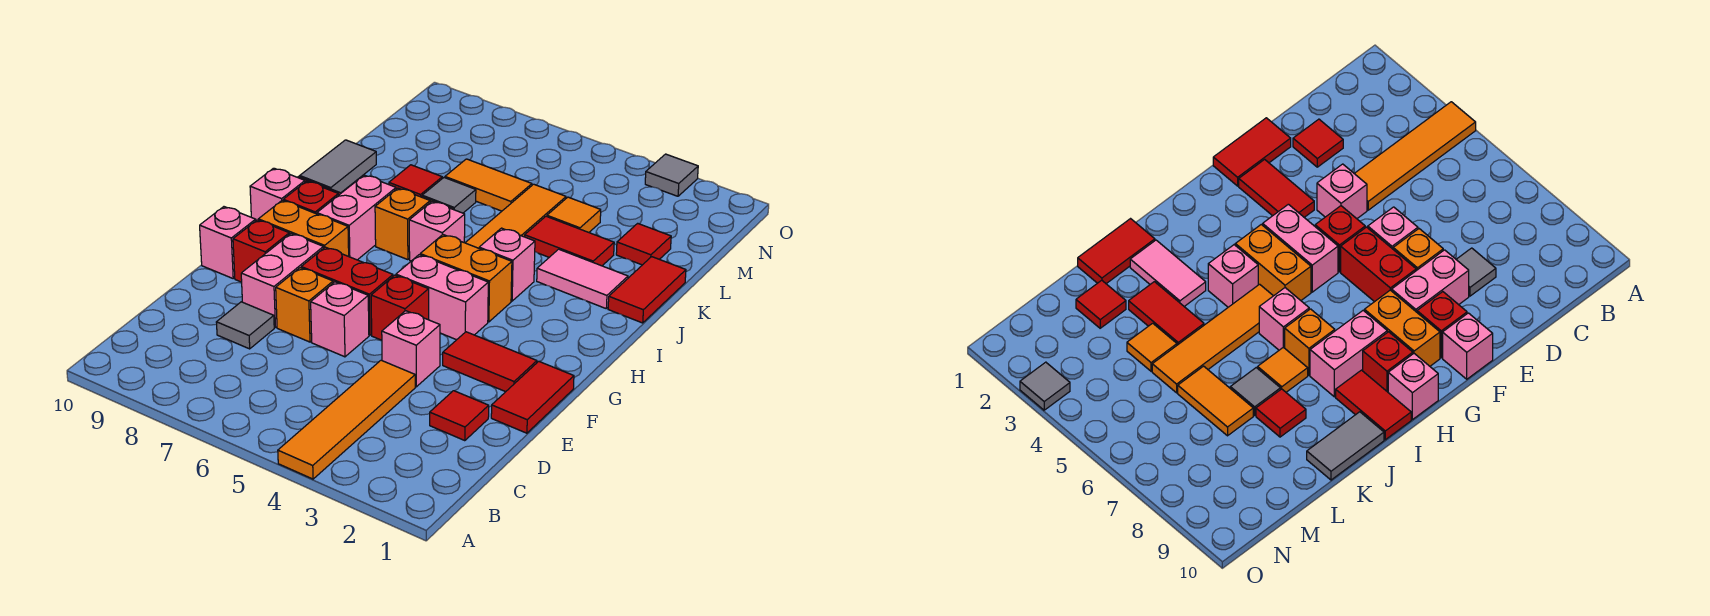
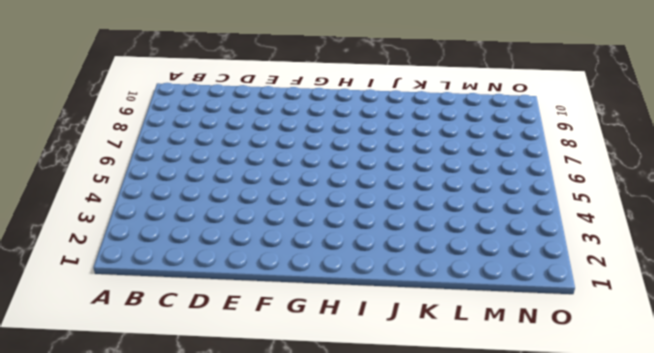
none -> orange 1x4 tile [278,360,415,479]
none -> red 1x1 tile [430,391,489,441]
none -> grey 1x1 tile [216,302,274,349]
none -> red 1x2 tile [491,361,574,433]

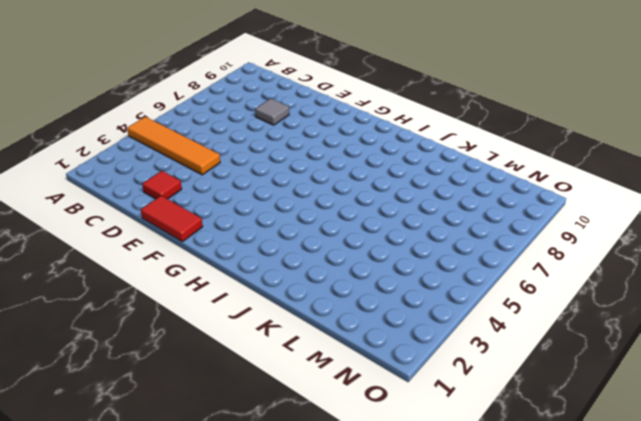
none -> pink 1x1 brick [382,311,440,387]
none -> pink 1x1 brick [311,282,369,357]
none -> orange 1x1 brick [276,268,333,342]
none -> pink 1x2 brick [241,234,323,328]

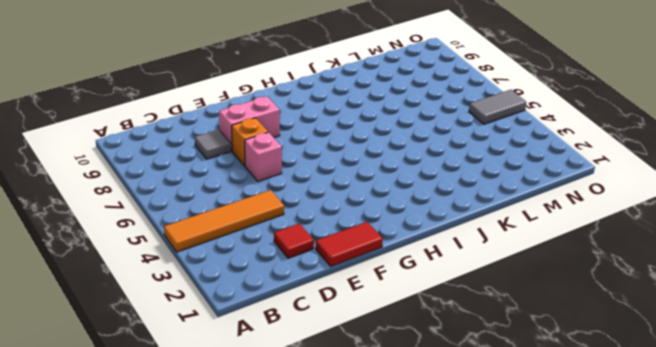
grey 1x2 tile [469,90,526,124] -> grey 1x2 tile moved to [300,140,376,193]
none -> pink 1x1 brick [382,311,440,387]
none -> red 1x2 tile [443,332,537,392]
none -> red 1x1 brick [371,275,429,340]
none -> red 1x2 brick [301,247,393,335]

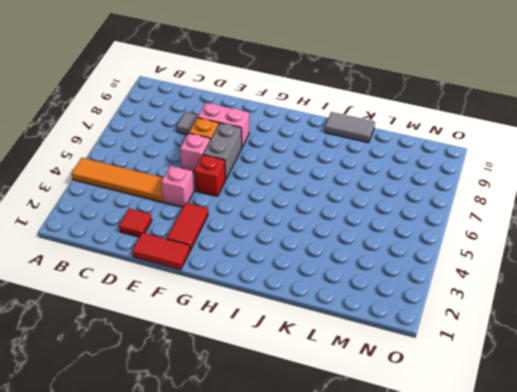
grey 1x2 brick [203,123,242,179] -> red 1x2 brick [301,247,393,335]
none -> red 1x1 brick [233,220,289,282]
none -> pink 1x1 brick [200,207,256,278]
none -> pink 1x2 brick [396,255,488,340]
none -> orange 1x2 brick [258,200,349,256]

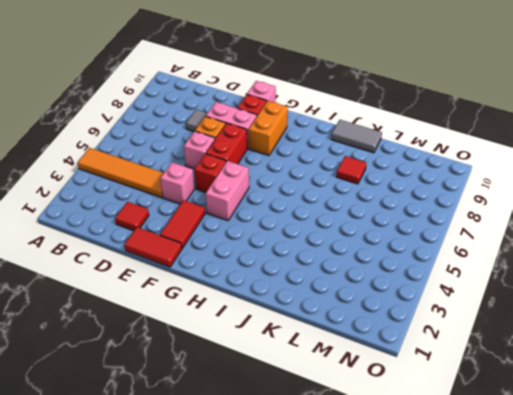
none -> orange 1x2 brick [420,235,512,322]
none -> pink 1x2 brick [317,175,396,260]
none -> red 1x1 brick [283,181,338,214]
none -> pink 1x1 brick [250,168,305,220]

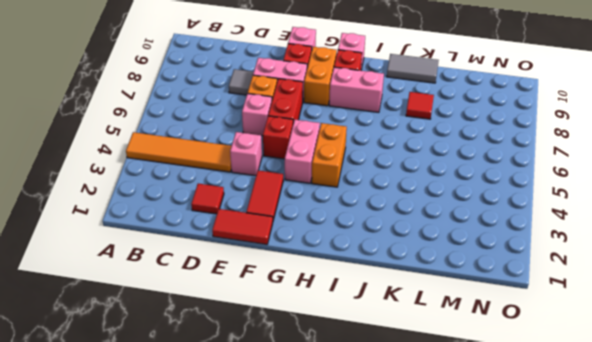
none -> pink 1x1 brick [479,228,535,301]
none -> orange 1x4 tile [465,184,566,248]
none -> pink 1x1 brick [409,201,465,261]
none -> orange 1x1 brick [375,188,430,260]

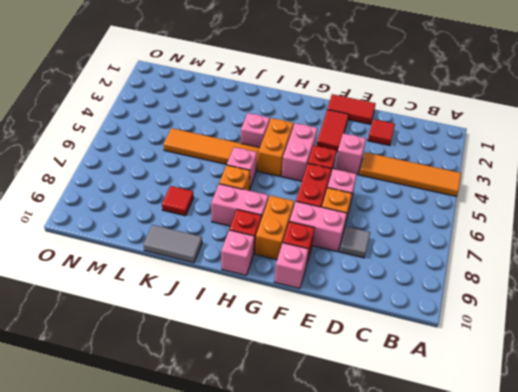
none -> red 1x2 tile [1336,370,1411,440]
none -> red 1x2 tile [608,257,686,323]
none -> pink 1x2 tile [537,249,628,308]
none -> orange 1x1 tile [1258,347,1308,392]

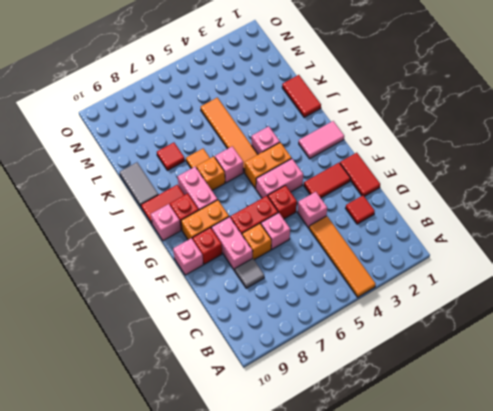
pink 1x2 tile [299,121,344,159] -> pink 1x2 tile moved to [537,249,628,308]
none -> red 1x2 tile [525,216,614,266]
none -> grey 1x1 tile [422,178,476,213]
none -> red 1x1 tile [616,223,671,265]
none -> orange 1x1 tile [547,197,601,232]

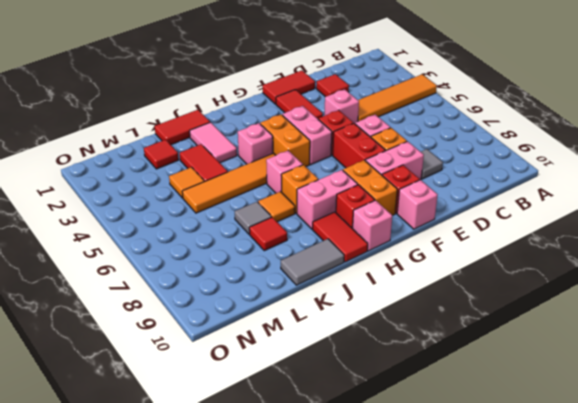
none -> orange 1x2 tile [445,159,532,211]
none -> grey 1x1 tile [645,154,698,196]

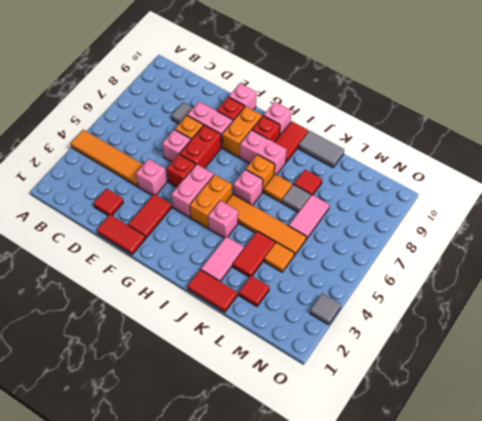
pink 1x2 tile [289,195,329,239] -> orange 1x2 tile [445,159,532,211]

